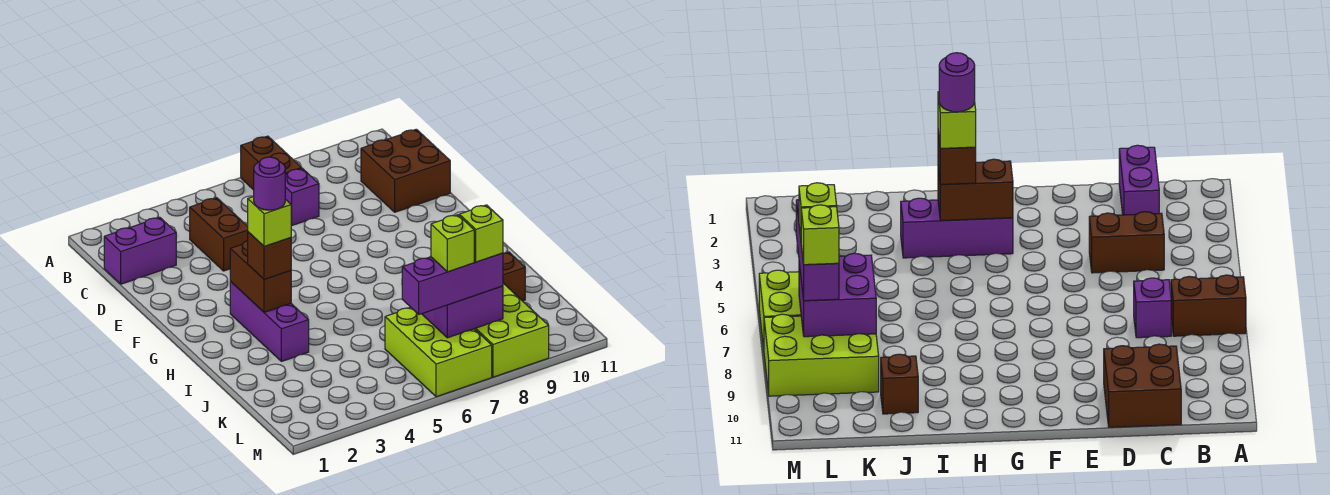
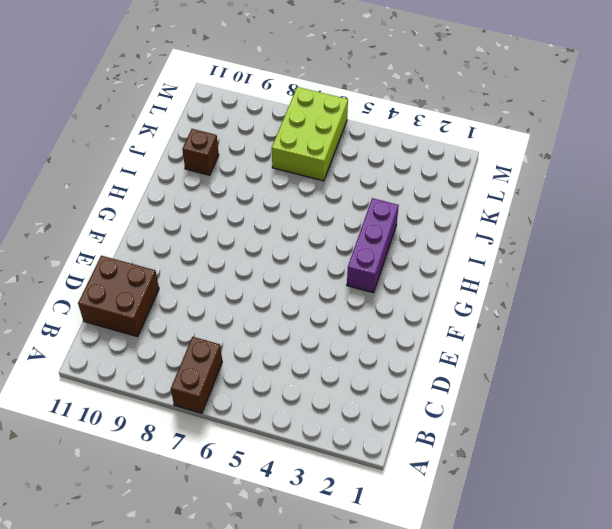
none -> purple 1x2 brick [104,217,176,284]
none -> brown 1x2 brick [190,198,248,271]
none -> purple 1x1 brick [285,168,319,225]

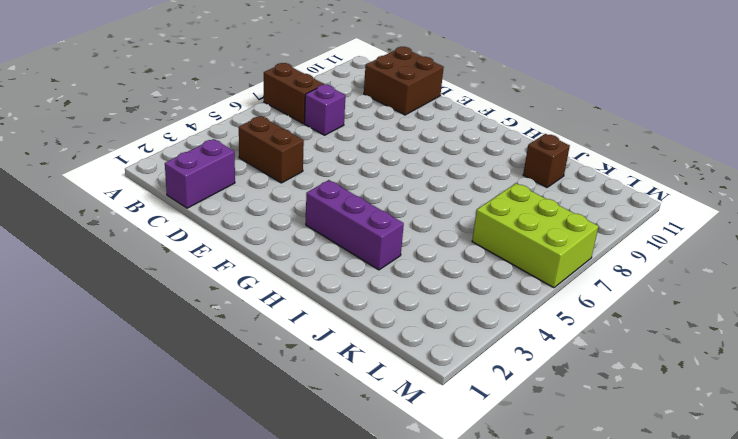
none -> lime 2x3 brick [475,283,549,377]
none -> brown 1x2 brick [230,241,291,312]
none -> purple 2x2 brick [422,286,503,338]

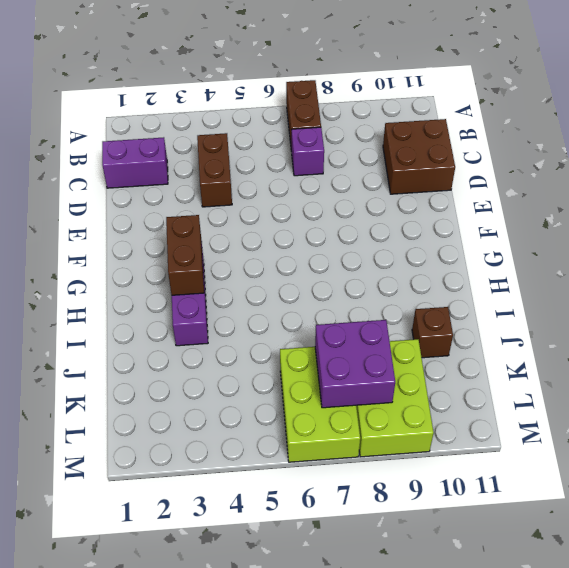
none -> brown 1x1 brick [248,232,291,280]
none -> purple 1x3 brick [402,253,503,314]
none -> lime 1x1 brick [248,197,291,247]

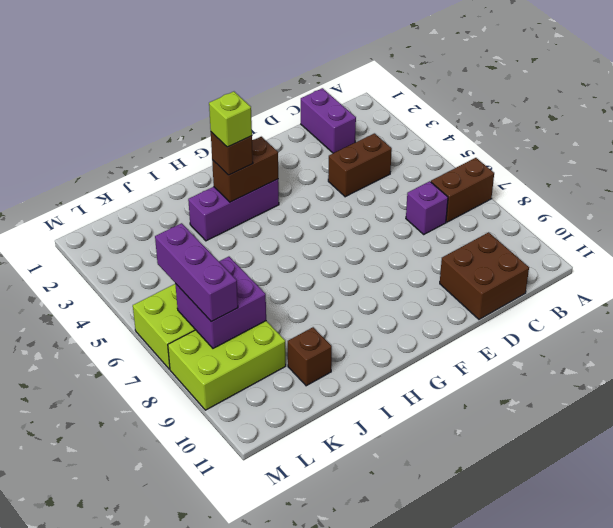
none -> lime 1x1 brick [431,215,474,272]
none -> lime 1x1 brick [459,205,503,262]
none -> purple 1x1 round brick [254,157,285,210]

